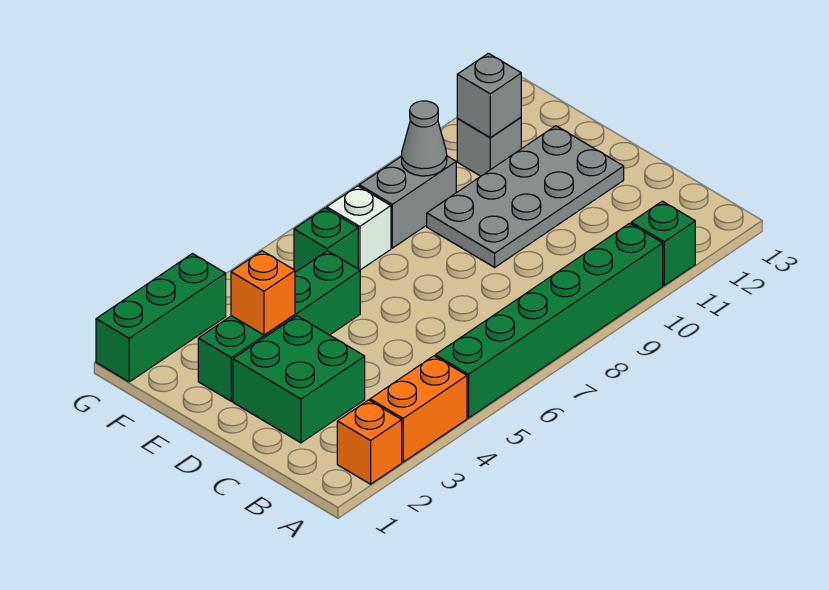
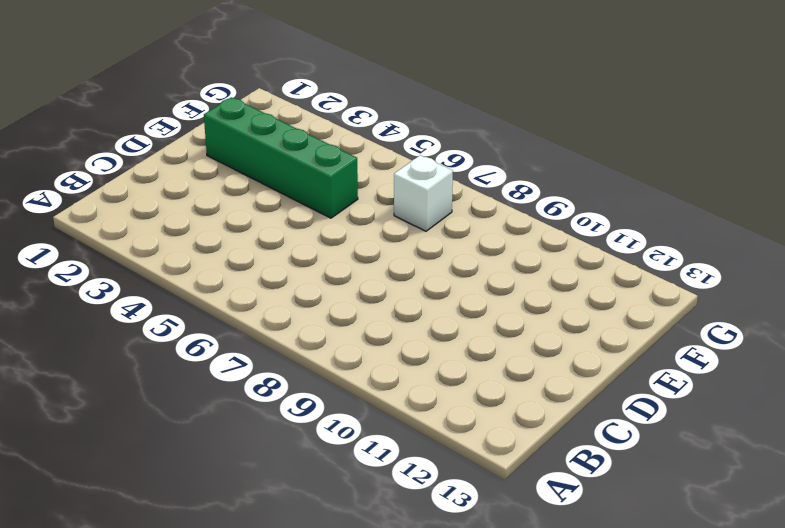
none -> orange 1x1 brick [337,400,402,484]
none -> orange 1x2 brick [370,356,467,462]
none -> green 1x6 brick [435,223,663,418]

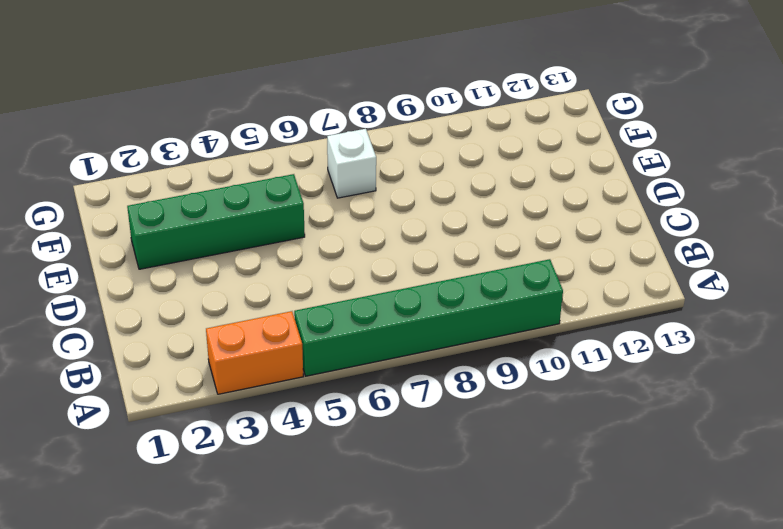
none -> orange 1x1 brick [337,400,402,484]
none -> green 1x1 brick [631,201,695,285]
none -> green 2x2 brick [233,316,365,443]

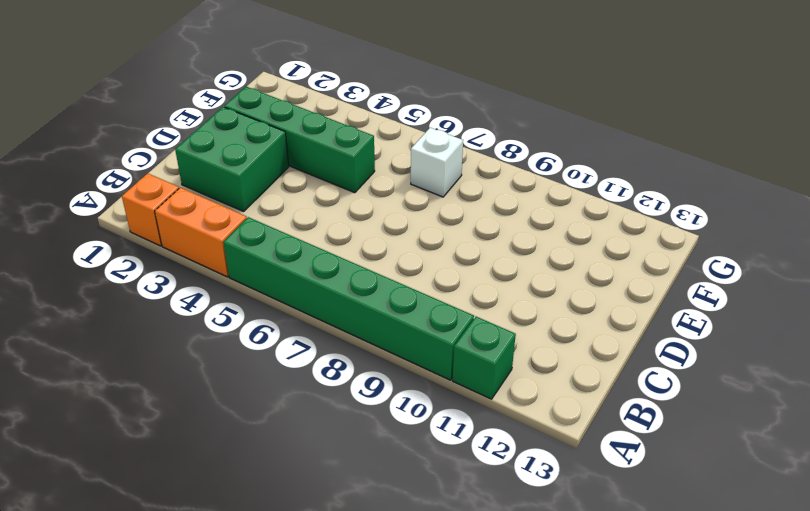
none -> grey 2x4 plate [427,126,624,267]
none -> green 1x1 brick [294,208,358,272]
none -> grey 1x2 brick [359,156,456,248]

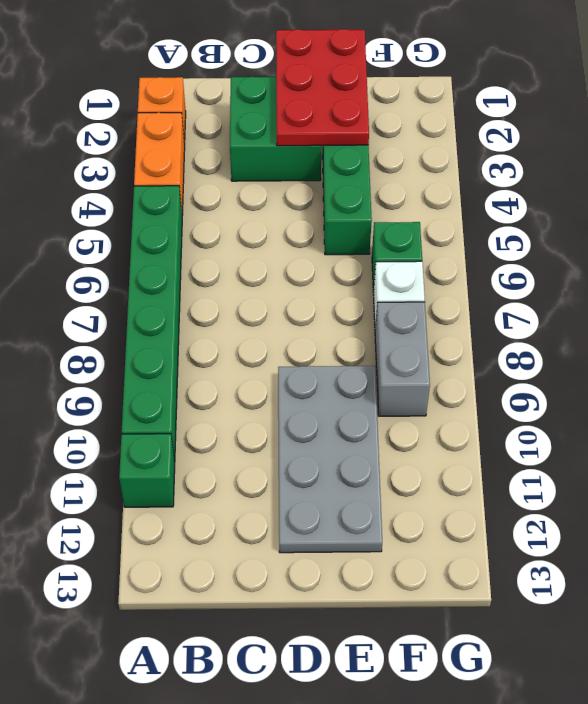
red 2x3 plate [276,29,369,146] -> orange 1x1 brick [231,251,295,335]
none -> grey 1x1 brick [457,117,521,176]
none -> green 1x3 brick [96,254,226,382]
none -> grey 1x1 cone [402,101,447,176]

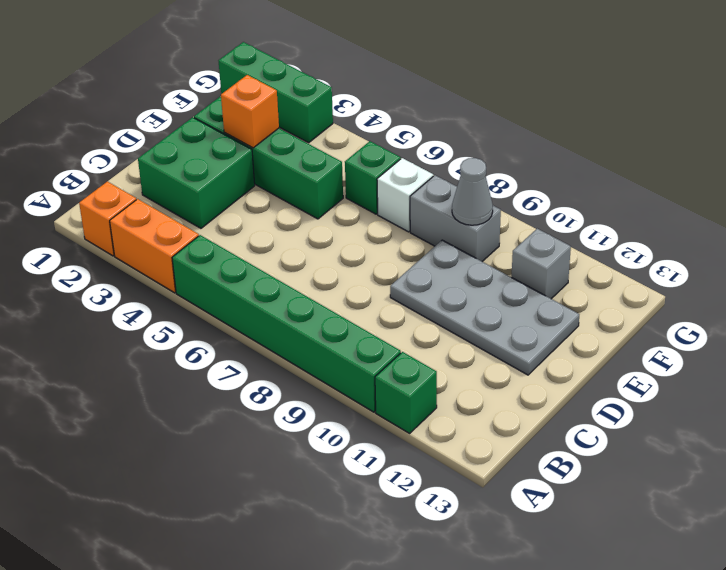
none -> grey 1x1 brick [457,53,521,138]

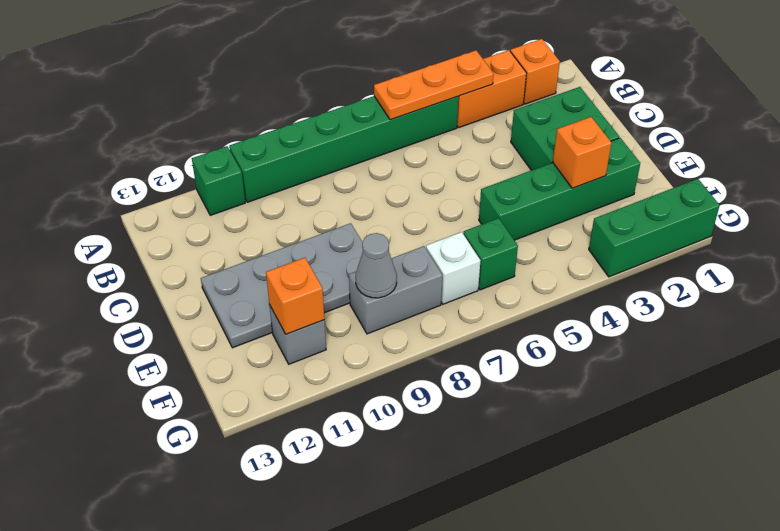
orange 1x3 plate [374,50,494,120] -> none
orange 1x1 brick [266,258,324,334] -> grey 1x1 brick [457,53,521,138]

